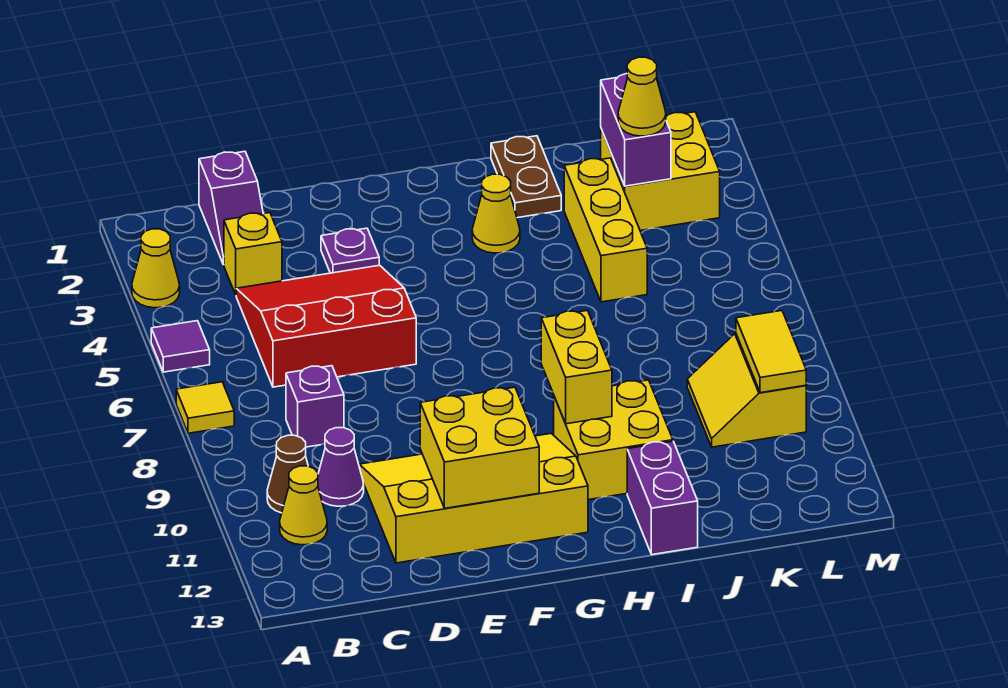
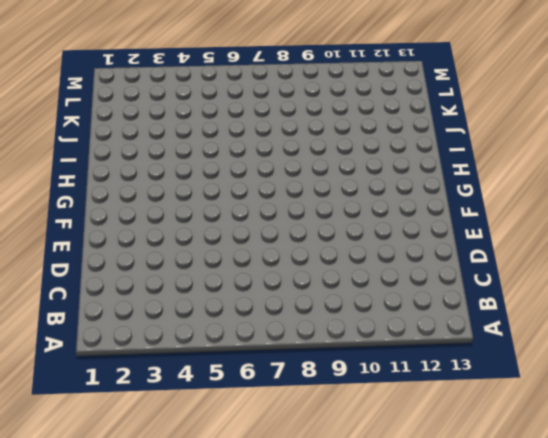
none -> yellow 1x1 cone [132,229,180,308]
none -> purple 1x1 tile [151,321,210,372]
none -> yellow 1x1 tile [176,382,234,433]

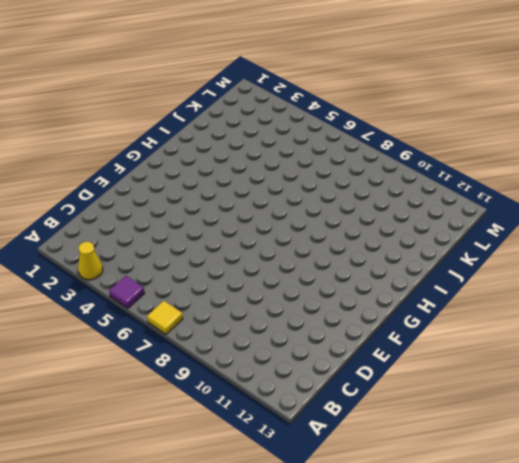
none -> brown 1x1 cone [267,435,308,513]
none -> yellow 1x1 cone [280,466,327,545]
none -> purple 1x2 slope [199,151,263,265]

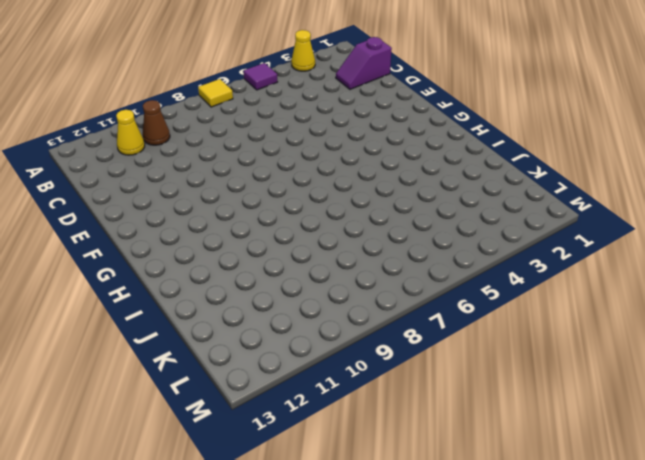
none -> yellow 1x1 brick [224,213,282,295]
none -> red 3x3 slope [236,265,416,387]
none -> purple 1x1 brick [286,366,344,447]

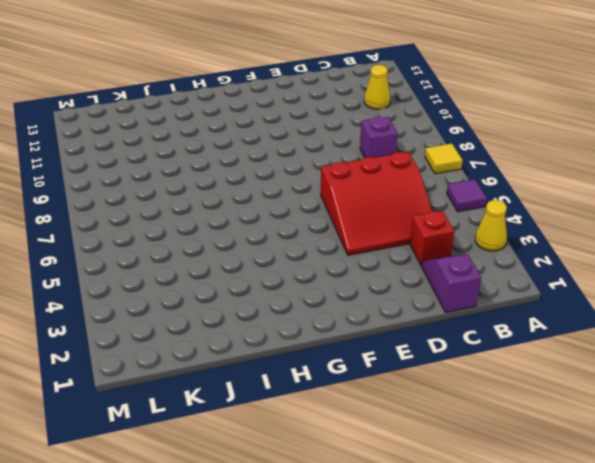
red 1x1 brick [410,210,454,265] -> yellow 1x1 brick [224,213,282,295]
none -> brown 1x1 cone [267,435,308,513]
none -> purple 1x1 cone [318,428,364,506]
none -> yellow 3x4 slope [359,433,588,563]

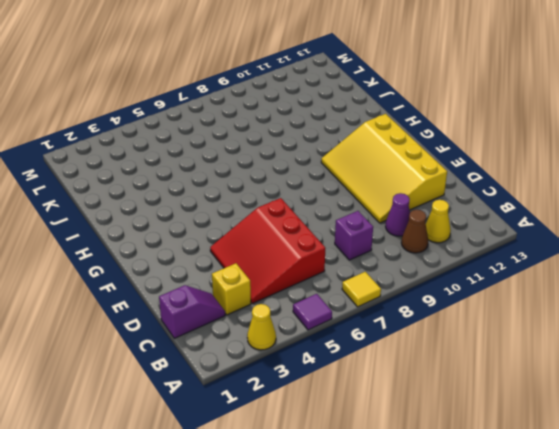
none -> purple 1x1 plate [321,228,379,273]
none -> yellow 1x1 cone [472,174,520,253]
none -> yellow 2x2 brick [554,380,673,500]

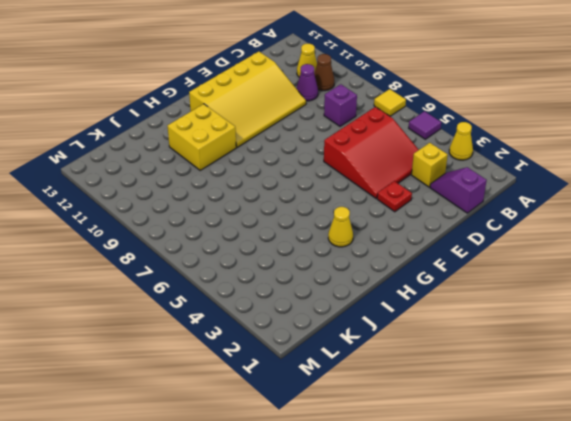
red 1x1 plate [377,181,412,212] -> purple 1x1 plate [321,228,379,273]
none -> brown 1x2 plate [491,136,561,218]
none -> purple 1x2 brick [627,441,698,555]
none -> yellow 1x3 brick [564,158,647,302]

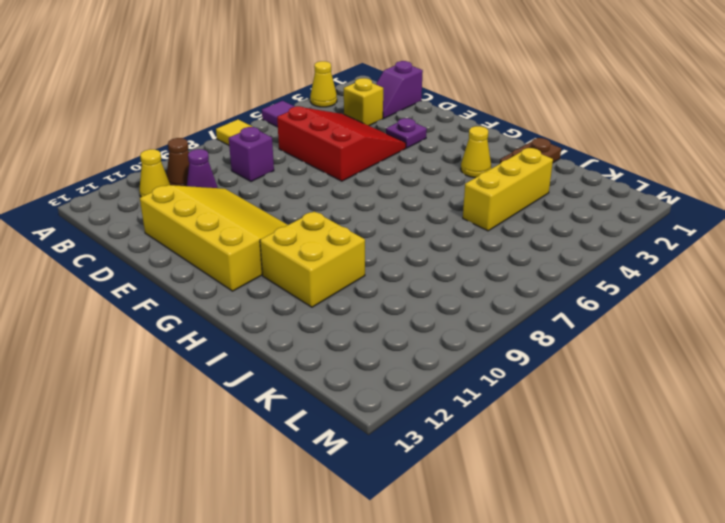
none -> purple 1x2 brick [627,441,698,555]
none -> yellow 2x2 brick [601,112,720,231]
none -> yellow 2x2 slope [687,334,806,447]

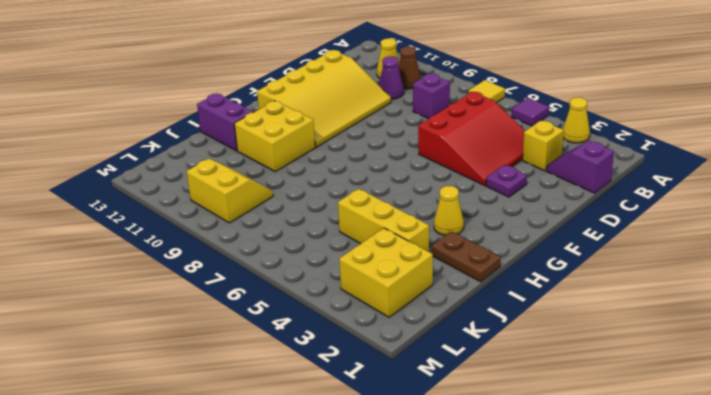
none -> yellow 2x2 brick [420,387,539,508]
none -> yellow 1x2 brick [541,310,612,424]
none -> purple 1x2 brick [601,74,671,186]

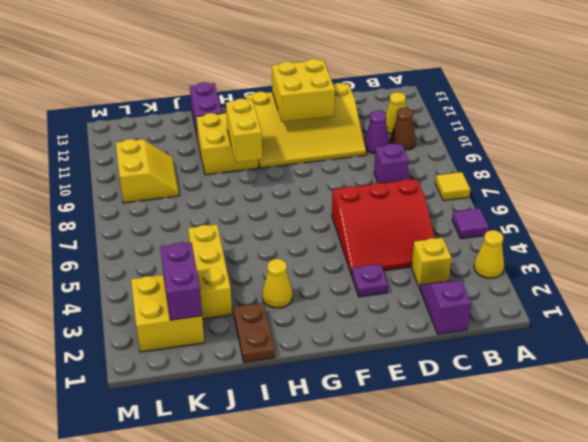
none -> yellow 1x2 tile [736,311,806,393]
none -> yellow 1x1 cone [618,57,666,136]

